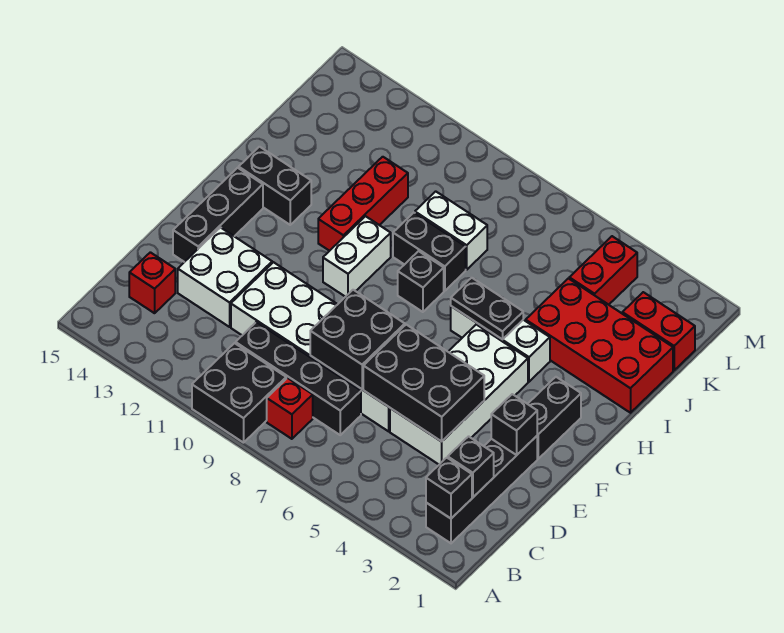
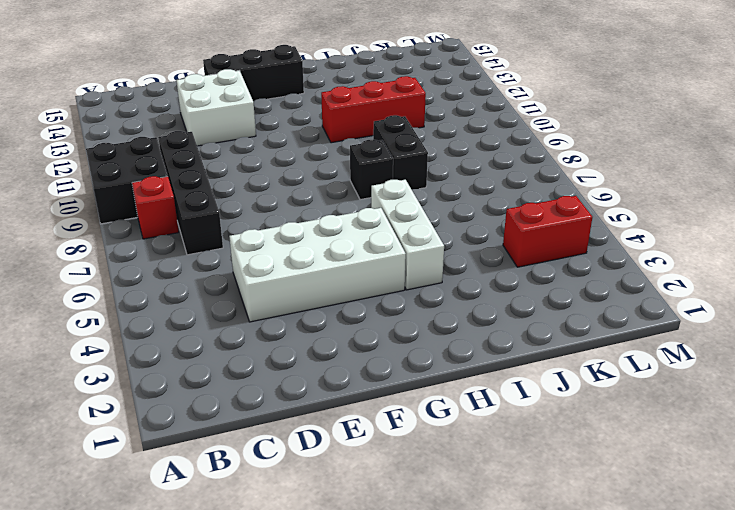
none -> black 1x4 brick [426,436,537,543]
none -> red 1x1 brick [129,252,175,313]
none -> white 2x6 brick [231,262,390,431]

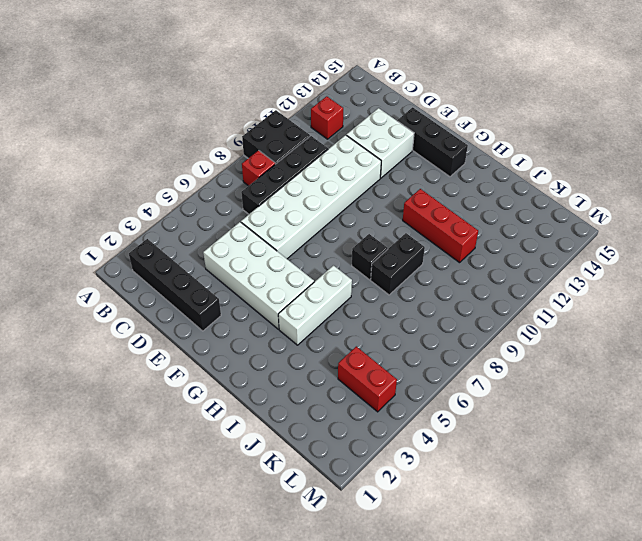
red 1x1 brick [311,96,343,139] -> red 1x1 brick moved to [129,252,175,313]
none -> black 1x2 brick [528,377,581,459]
none -> white 1x2 brick [323,216,391,297]
none -> black 1x2 brick [239,147,311,225]

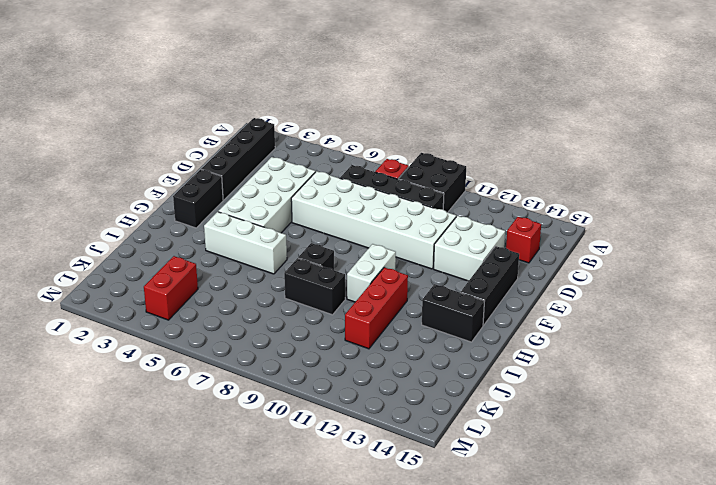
none -> red 2x4 brick [526,278,673,413]
none -> white 1x2 brick [415,191,487,270]
none -> red 1x2 brick [622,292,695,370]

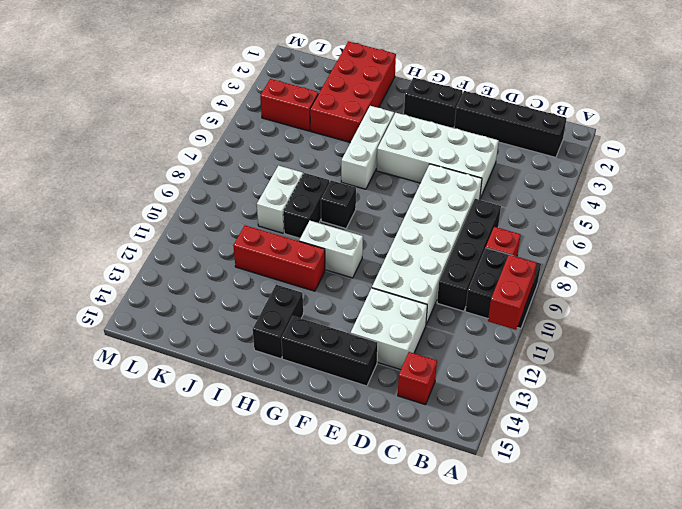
red 1x2 brick [488,255,537,330] -> red 1x2 brick moved to [622,292,695,370]
none -> black 1x1 brick [426,458,472,518]
none -> black 1x1 brick [448,436,494,497]
none -> black 2x3 brick [363,325,484,441]

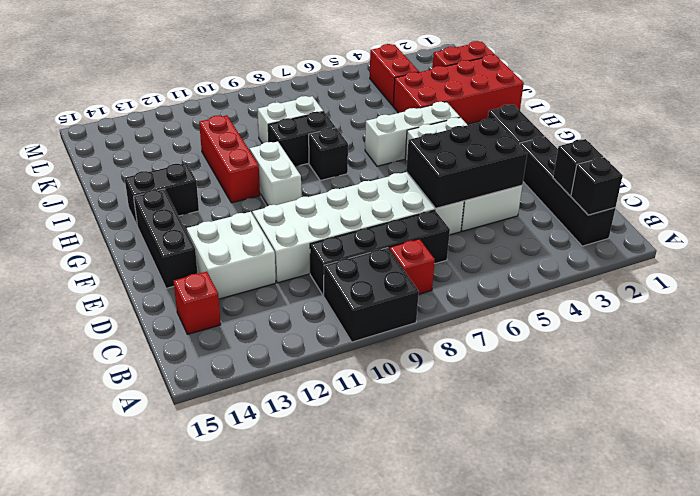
none -> black 2x2 brick [310,290,405,389]
none -> black 1x1 brick [491,394,537,455]
none -> black 1x2 plate [451,278,523,340]

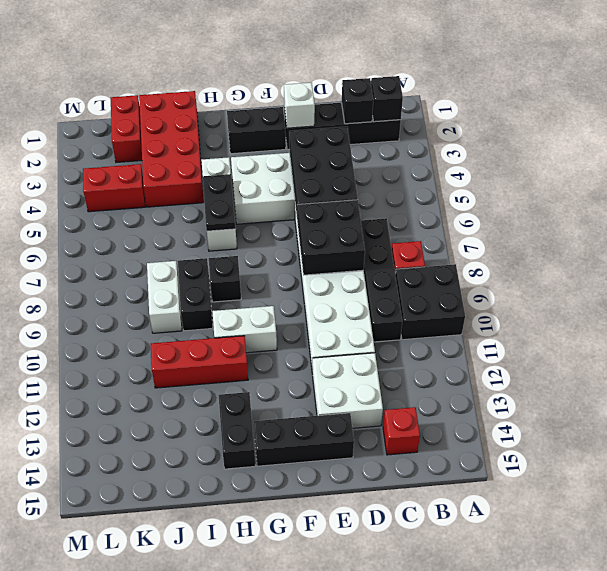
white 1x1 brick [284,82,315,128] -> black 1x1 brick [491,394,537,455]

